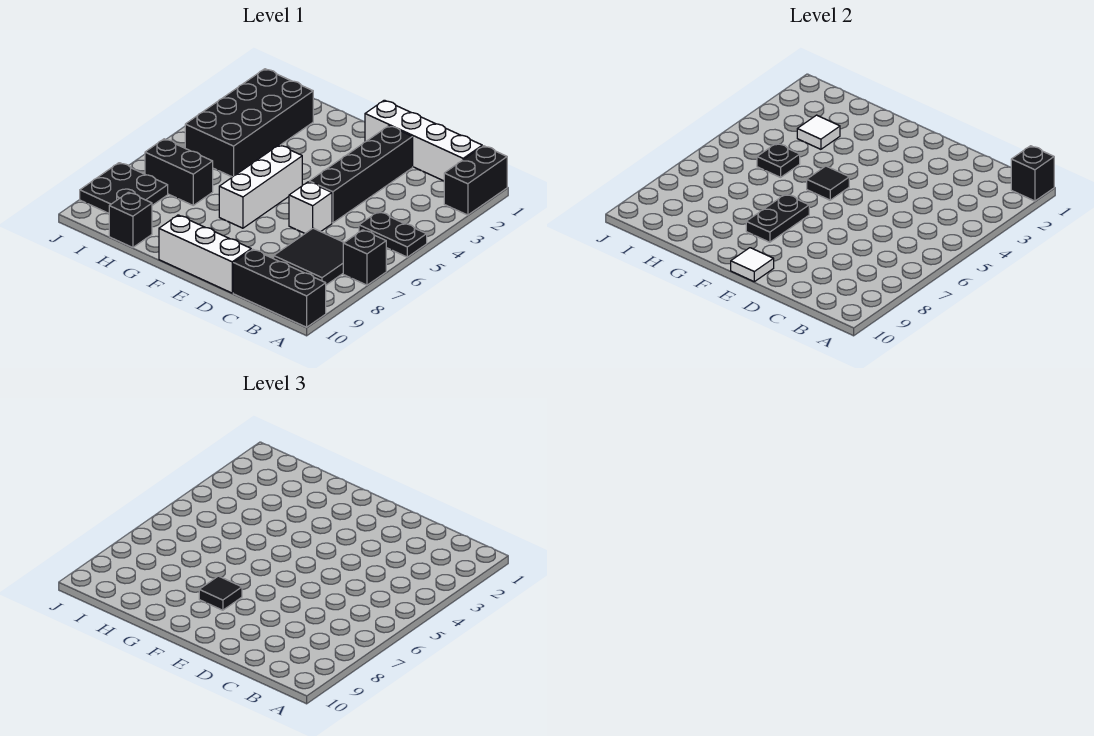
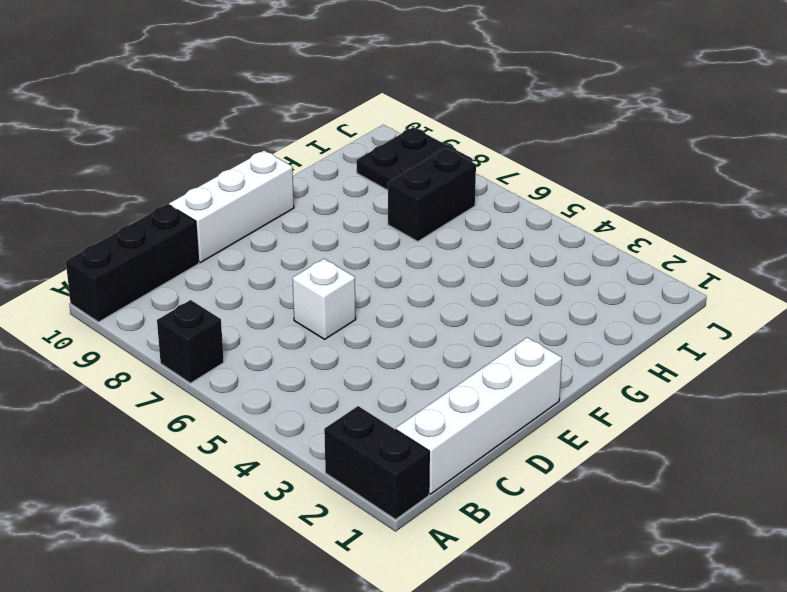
none -> black 1x2 plate [359,212,427,257]
none -> black 2x2 tile [273,228,344,285]
none -> black 1x4 brick [309,126,413,223]

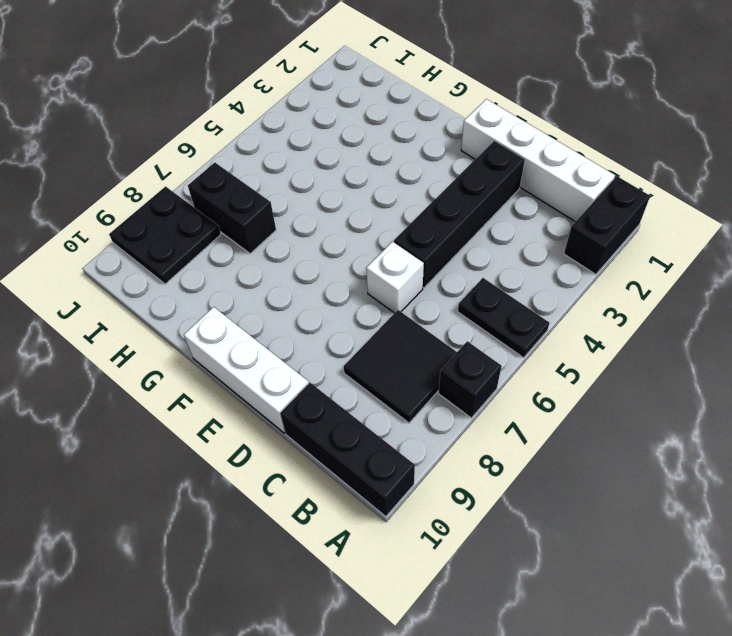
none -> white 1x3 brick [219,145,302,228]
none -> black 2x4 brick [185,69,313,177]
none -> black 1x1 brick [109,192,152,248]

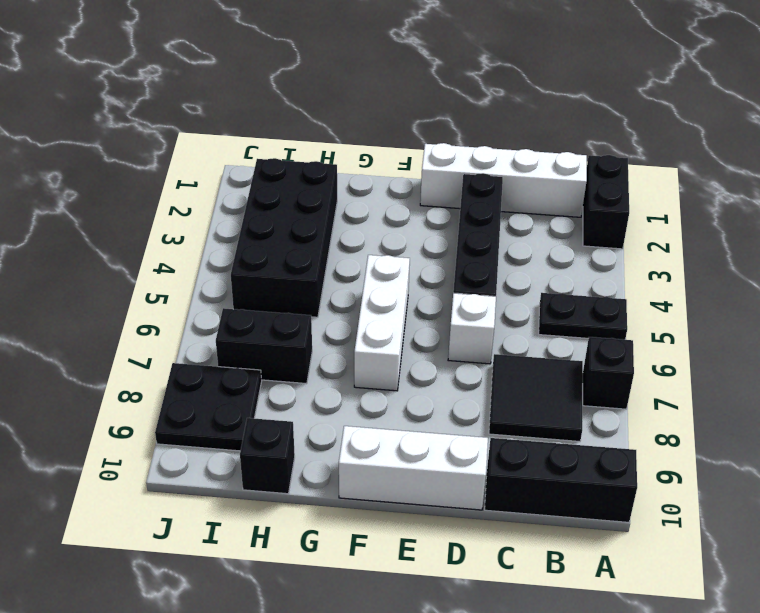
none -> black 1x1 brick [1011,146,1054,201]
none -> white 1x1 tile [731,248,774,282]
none -> black 1x1 tile [807,166,849,200]

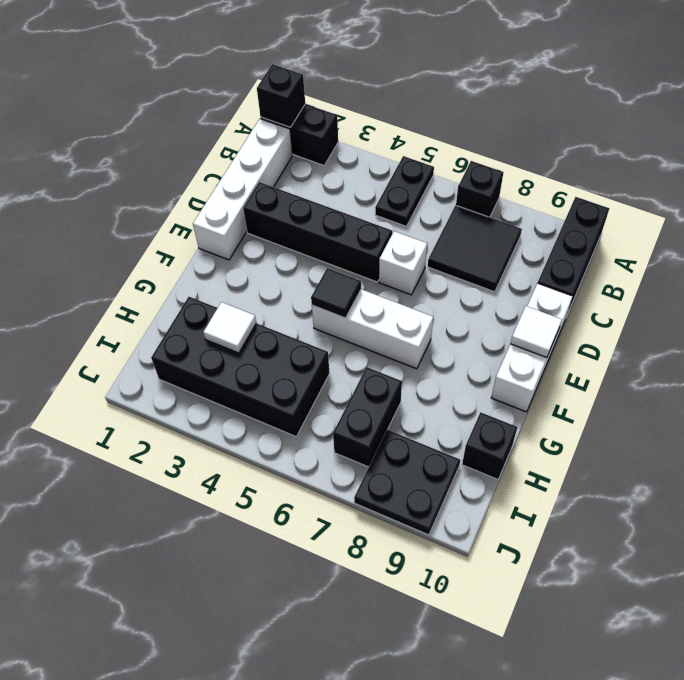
none -> black 1x2 plate [746,194,809,242]
none -> black 1x1 plate [757,143,800,177]
none -> black 1x1 tile [199,576,242,610]

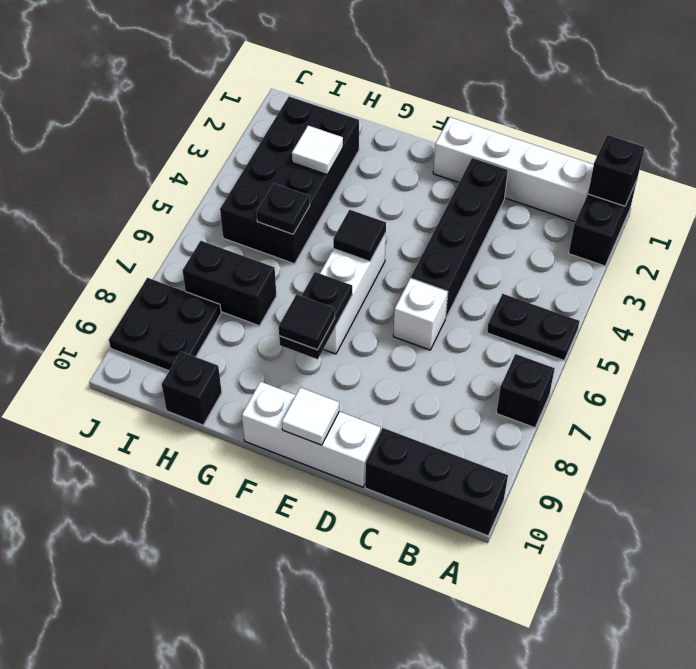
none -> black 2x2 tile [273,228,344,285]

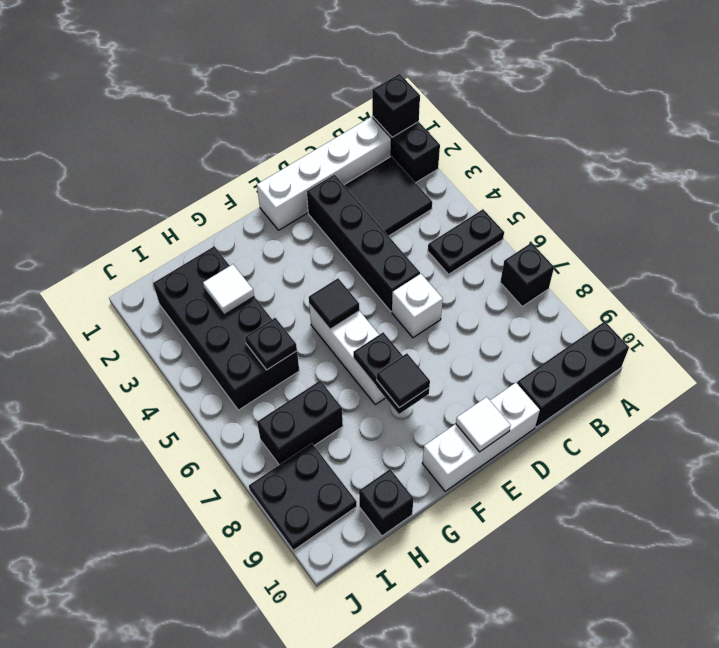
black 2x2 tile [344,156,432,236] -> black 2x2 tile moved to [273,228,344,285]

